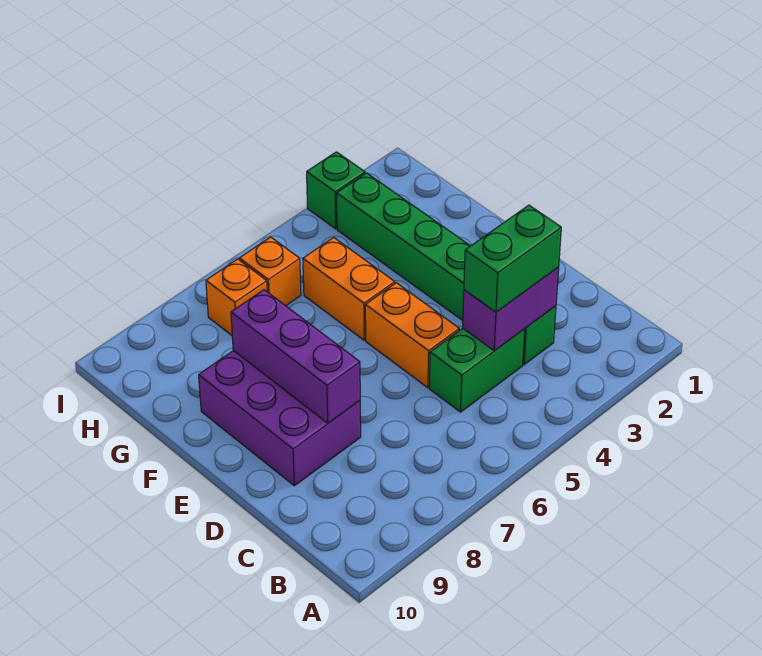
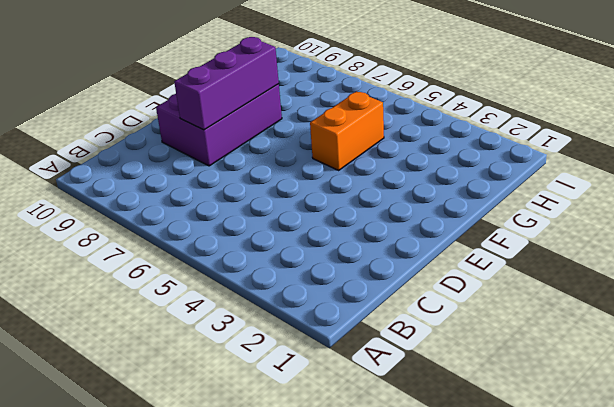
none -> green 1x6 brick [337,173,556,365]
none -> green 1x2 brick [429,329,525,412]

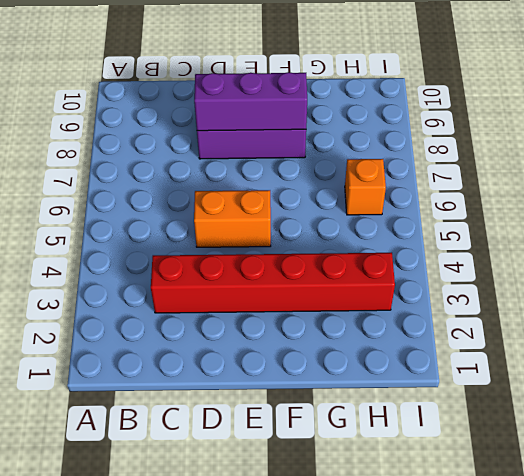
red 1x6 brick [151,253,395,313] -> green 1x6 brick [337,173,556,365]
none -> green 1x2 brick [429,329,525,412]
none -> orange 1x2 brick [303,237,395,340]

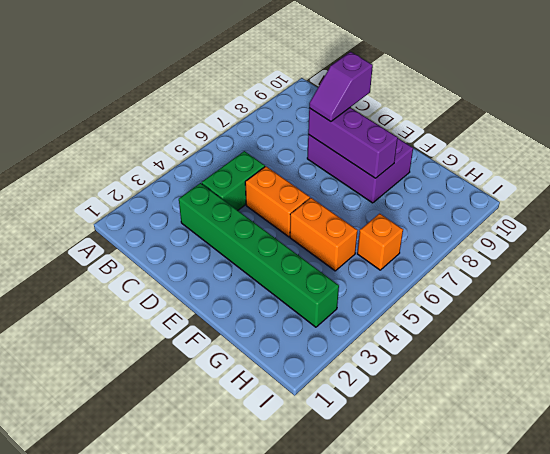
purple 1x2 slope [309,52,373,122] -> none
none -> orange 1x1 brick [206,259,267,335]
none -> green 1x1 brick [307,152,365,229]

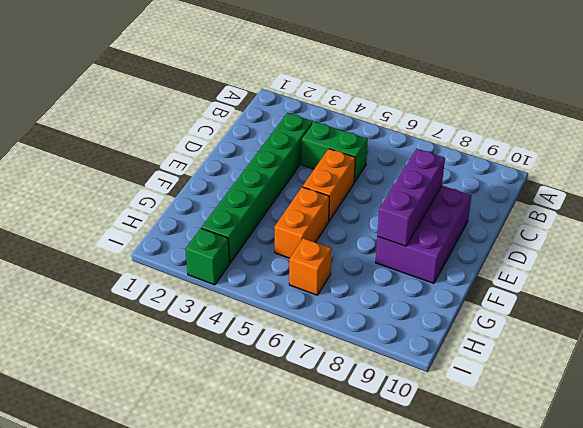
none -> orange 1x1 brick [206,259,267,335]
none -> purple 1x2 brick [463,267,559,351]

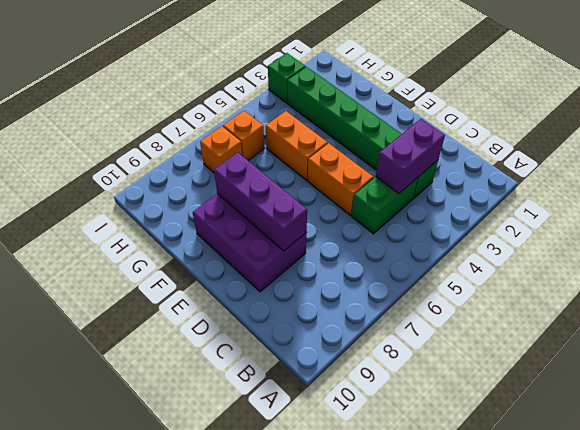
none -> green 1x2 brick [464,205,561,312]

